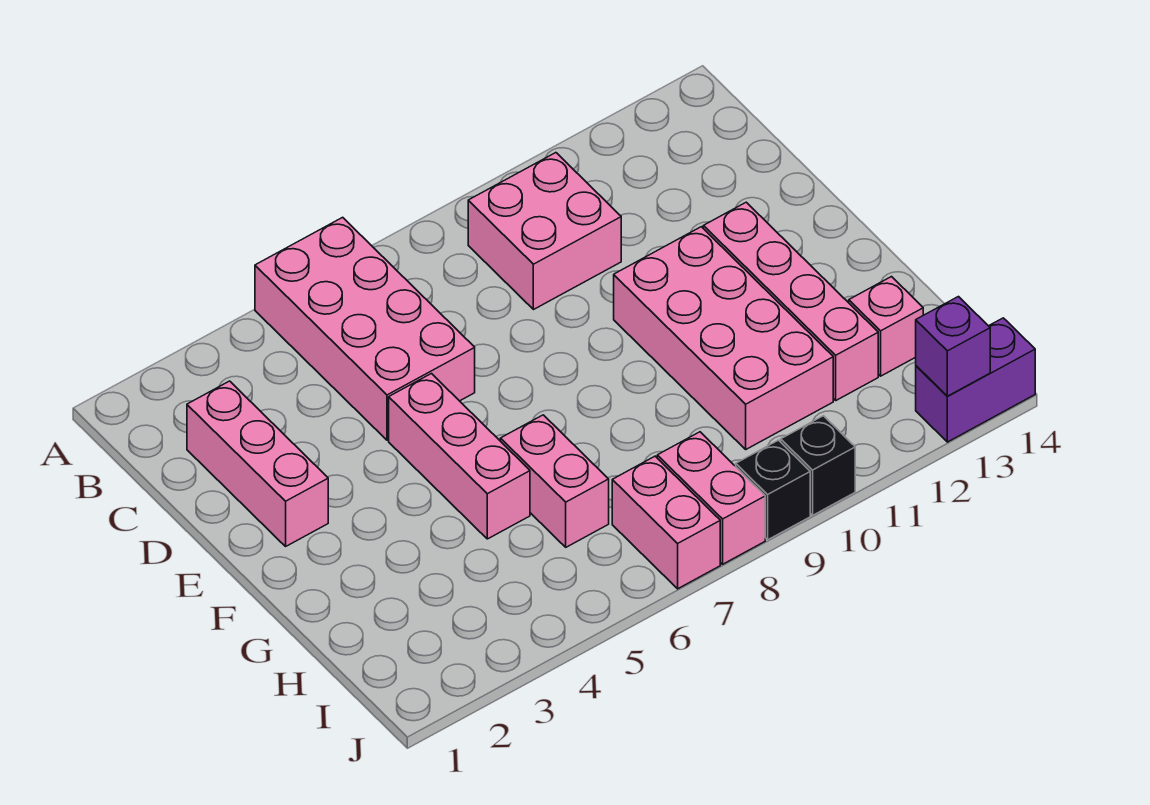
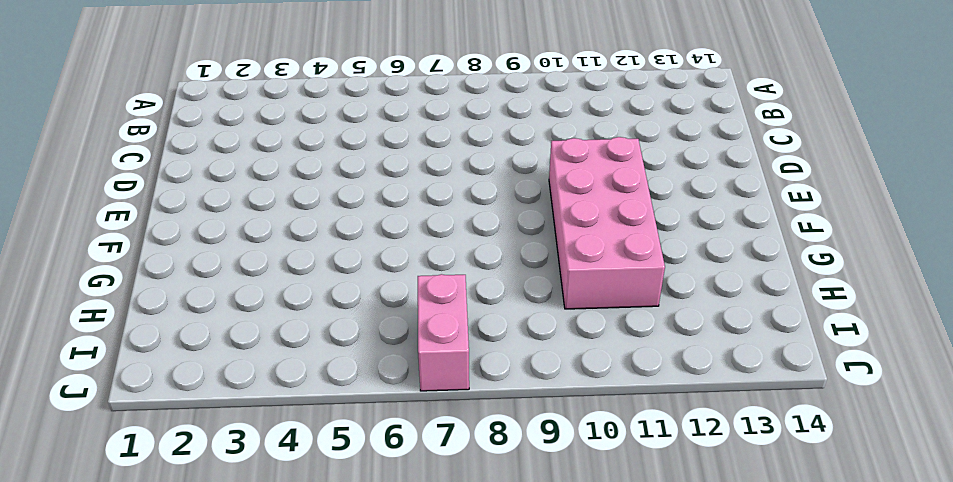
none -> pink 2x4 brick [255,217,475,440]
none -> pink 2x2 brick [468,153,621,310]
none -> pink 1x3 brick [187,381,328,546]

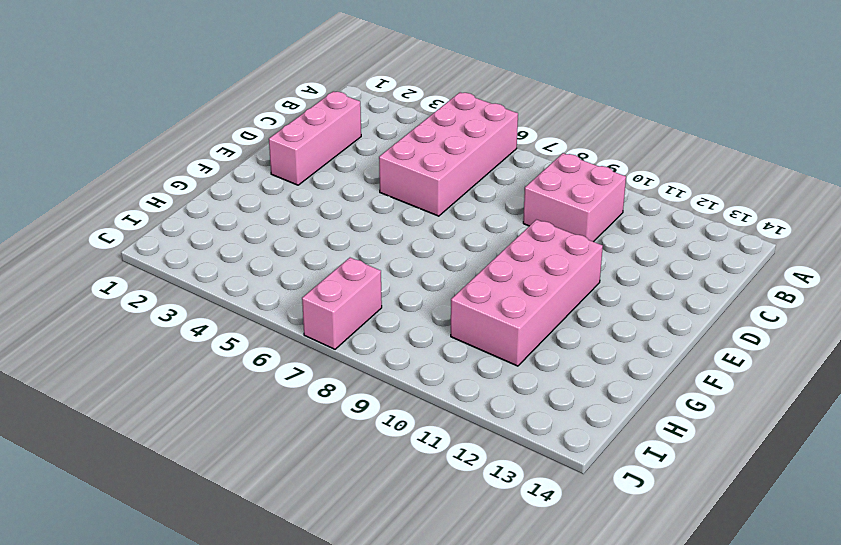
none -> pink 1x3 brick [389,374,530,539]
none -> pink 1x4 brick [703,202,878,400]
none -> pink 1x2 brick [500,415,609,547]

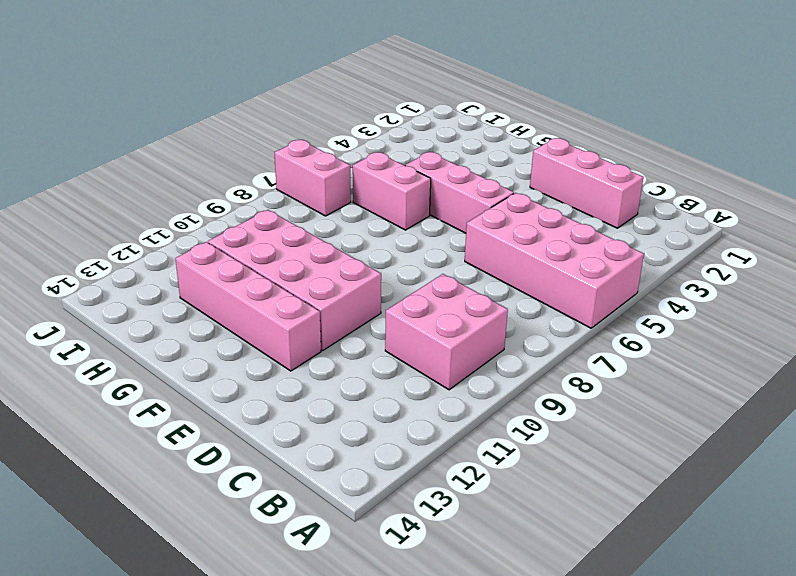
none -> pink 1x1 brick [849,277,923,376]
none -> pink 1x2 brick [657,432,765,564]
none -> black 1x1 brick [736,440,810,540]

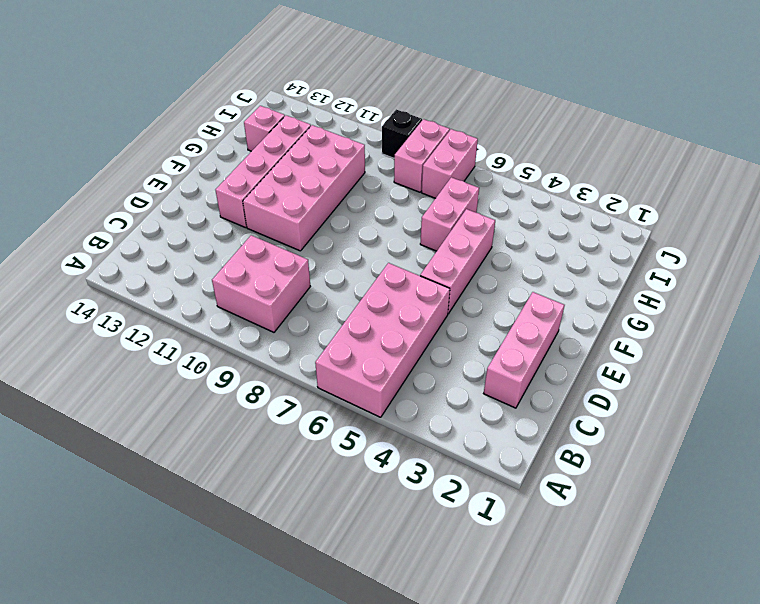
none -> black 1x1 brick [781,416,855,515]
none -> purple 1x2 brick [916,318,1035,442]
none -> purple 1x1 brick [916,297,990,396]

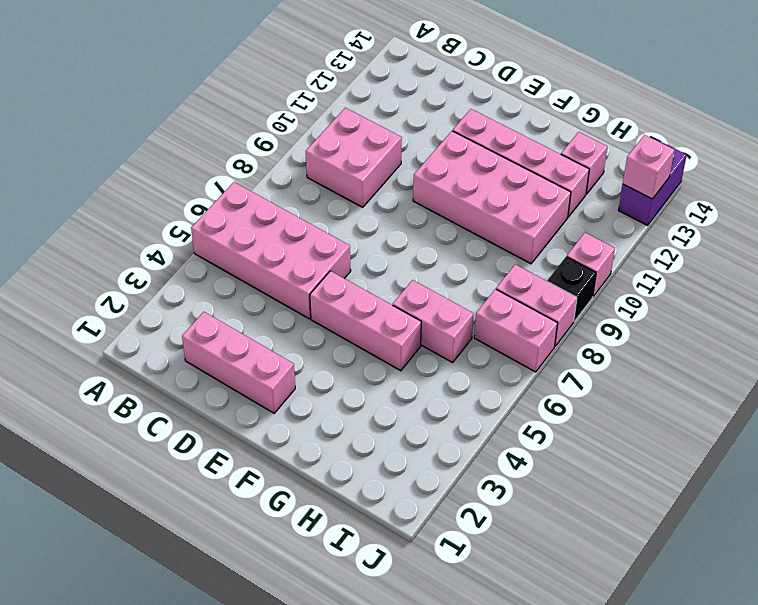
pink 1x1 brick [567,233,615,296] -> black 1x1 brick [781,416,855,515]
pink 1x1 brick [623,135,674,199] -> purple 1x1 brick [916,297,990,396]

